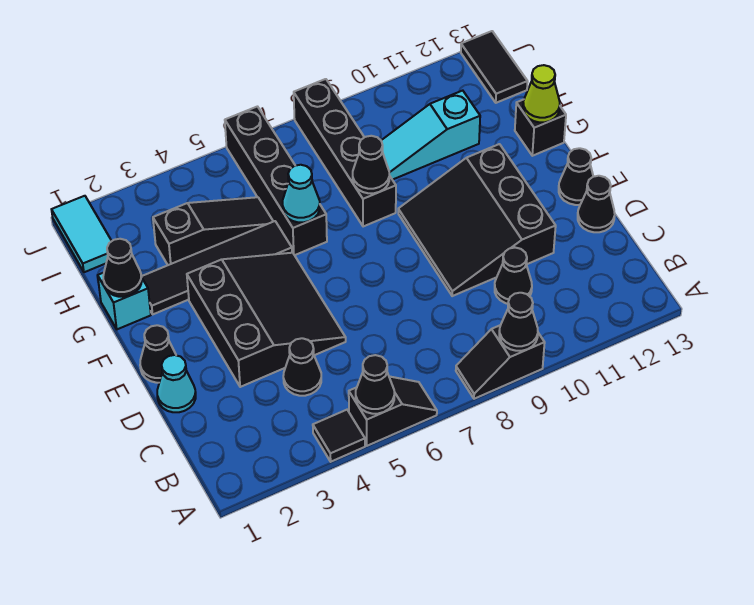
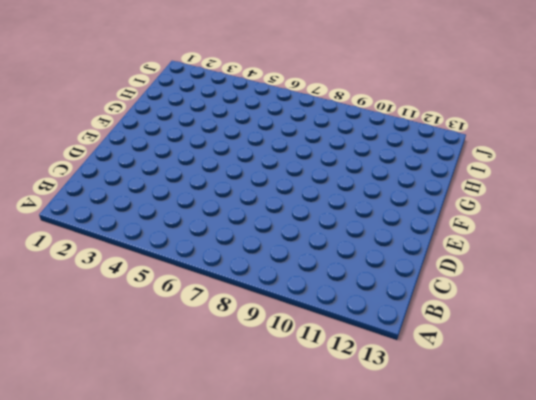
none -> black 1x1 tile [313,410,365,462]
none -> black 1x2 slope [349,376,437,446]
none -> black 1x2 slope [456,325,545,399]

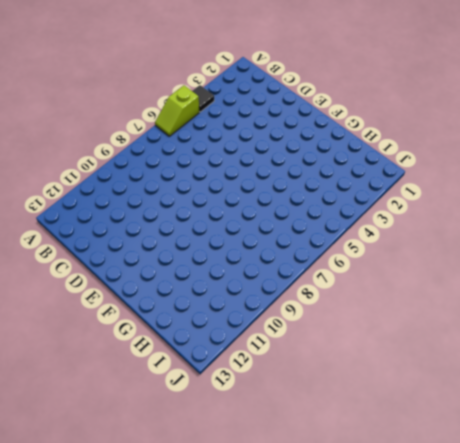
lime 1x2 slope [155,86,199,136] -> black 1x2 slope [349,376,437,446]
none -> black 1x2 slope [456,325,545,399]
none -> black 1x1 cone [283,338,321,396]
none -> black 1x1 cone [495,248,532,304]

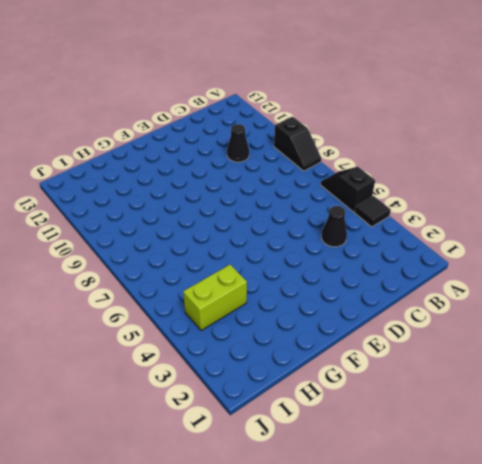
lime 1x2 brick [183,265,247,330] -> black 1x3 slope [153,197,273,265]
none -> cyan 1x1 cone [157,355,196,412]
none -> black 3x3 slope [187,253,346,387]
none -> black 3x3 slope [398,144,556,296]

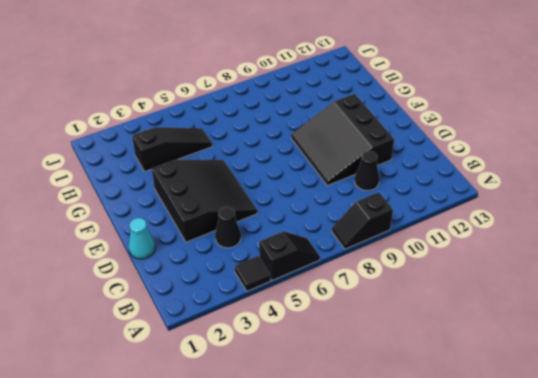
none -> black 1x1 cone [578,176,615,232]
none -> black 1x1 cone [140,325,176,383]
none -> black 1x1 cone [559,148,593,205]

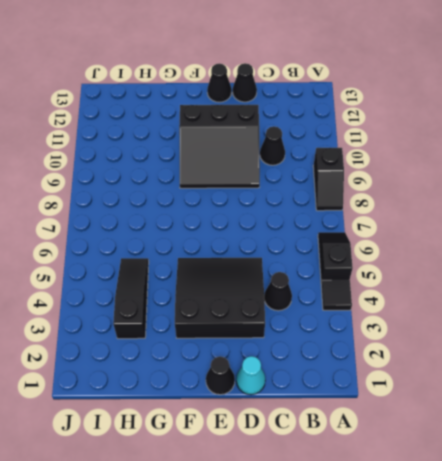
none -> cyan 1x1 brick [98,273,151,329]
none -> black 1x4 tile [141,221,292,314]
none -> black 1x4 brick [225,107,327,255]

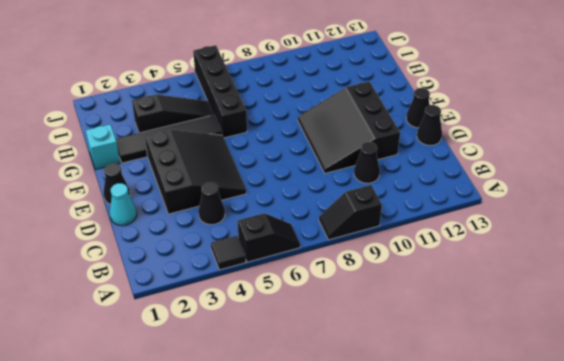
none -> black 1x4 brick [294,79,396,227]
none -> black 1x1 brick [515,100,566,156]
none -> cyan 1x3 slope [381,91,480,180]

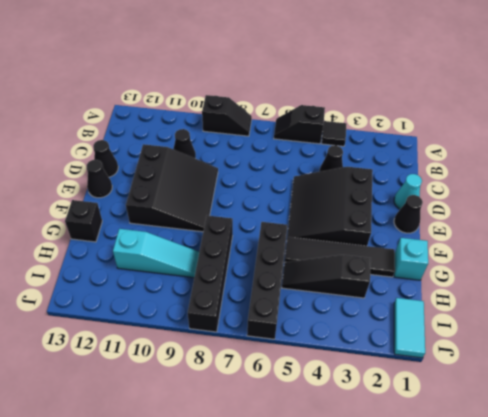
none -> black 1x2 tile [461,31,528,103]
none -> black 1x1 cone [356,355,394,414]
none -> black 1x1 cone [499,293,538,351]

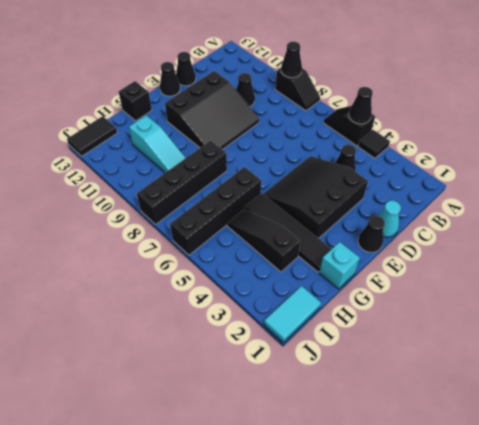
none -> black 1x1 cone [103,239,142,297]
none -> cyan 1x1 cone [283,165,320,222]
none -> black 1x1 cone [353,136,389,193]

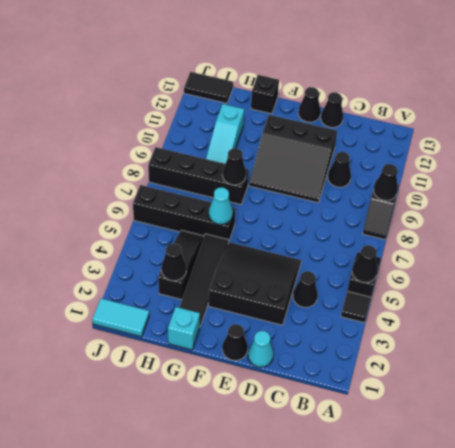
black 1x1 cone [161,244,186,281] -> black 1x1 cone moved to [103,239,142,297]
none -> lime 1x1 cone [523,65,560,122]

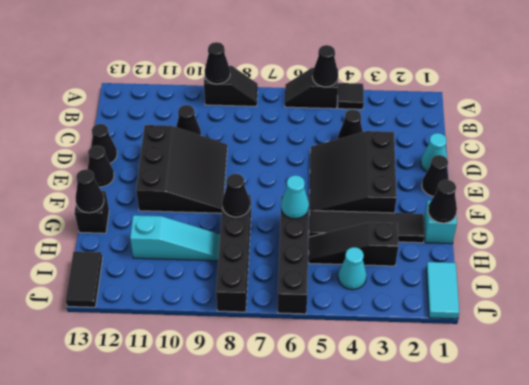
black 1x1 cone [75,169,104,213] -> lime 1x1 cone [523,65,560,122]
cyan 1x1 cone [338,247,366,290] -> none

